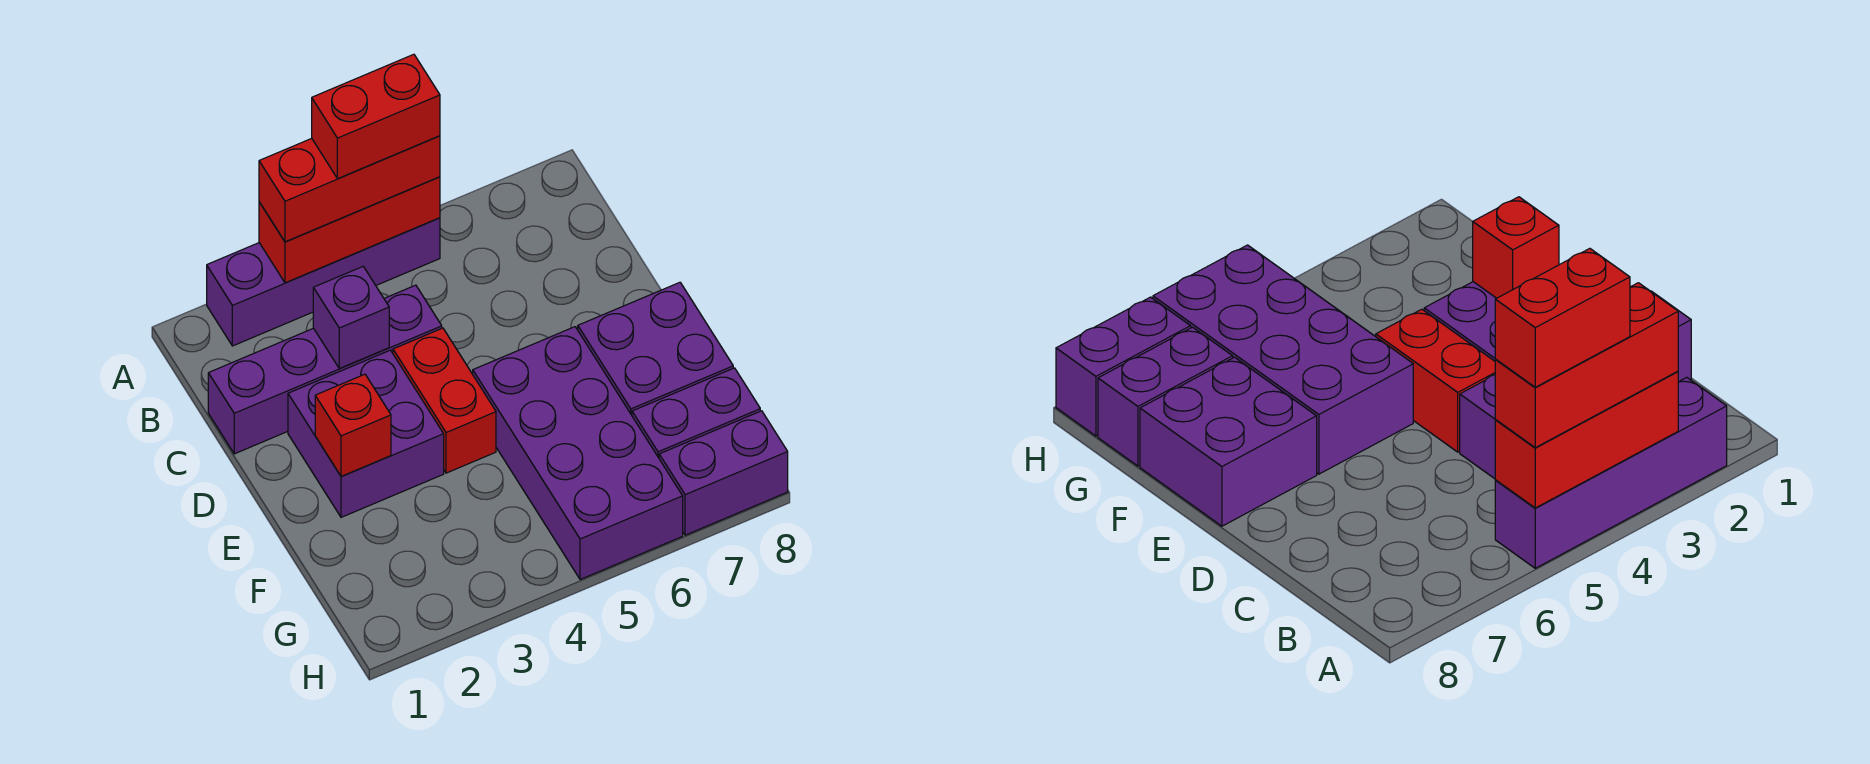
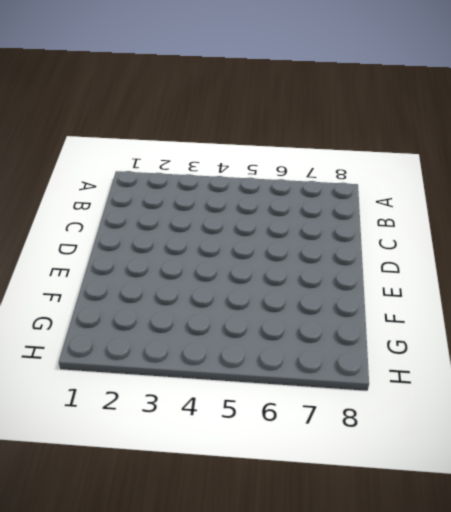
none -> purple 1x4 brick [207,218,440,346]
none -> purple 1x4 brick [208,285,442,454]
none -> purple 2x2 brick [288,350,444,517]

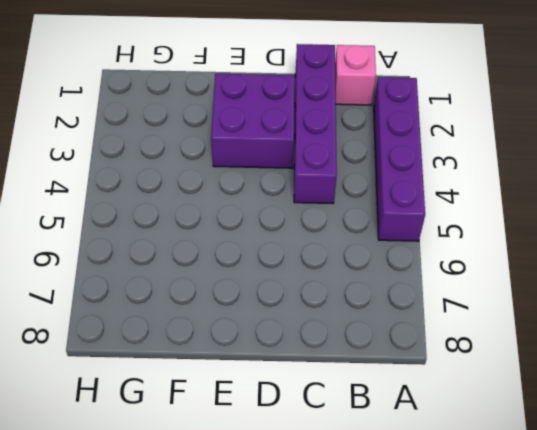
pink 1x1 brick [335,45,376,105] -> none
none -> red 1x2 brick [393,328,496,473]
none -> purple 2x4 brick [473,327,683,580]
none -> purple 2x2 brick [578,282,733,415]

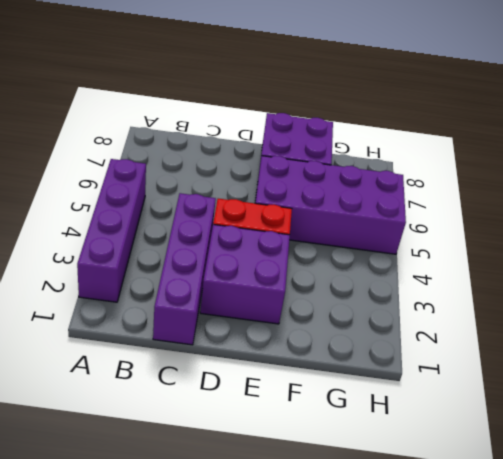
none -> purple 1x2 brick [632,368,760,458]
none -> purple 1x2 brick [659,411,788,535]
none -> red 1x3 brick [259,177,440,283]

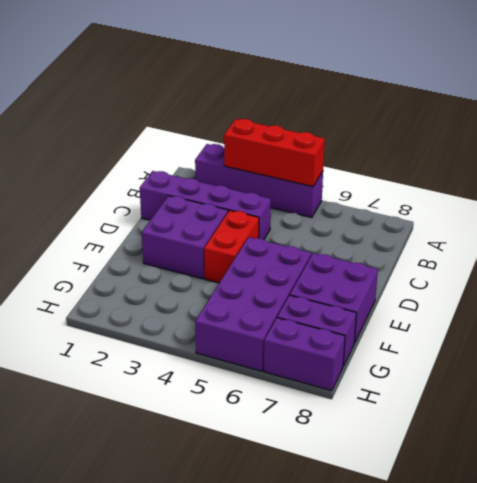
none -> purple 1x1 brick [313,267,389,368]
none -> red 1x1 brick [315,374,391,477]
none -> red 1x3 brick [259,136,440,242]

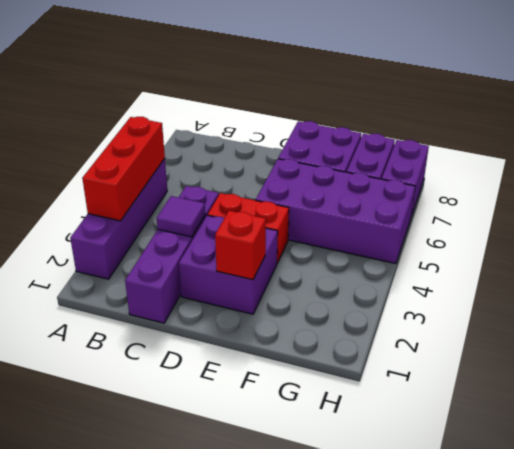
purple 1x1 tile [157,196,205,237] -> purple 1x1 brick [313,267,389,368]
none -> red 1x3 brick [259,136,440,242]
none -> red 1x2 brick [312,54,440,179]

